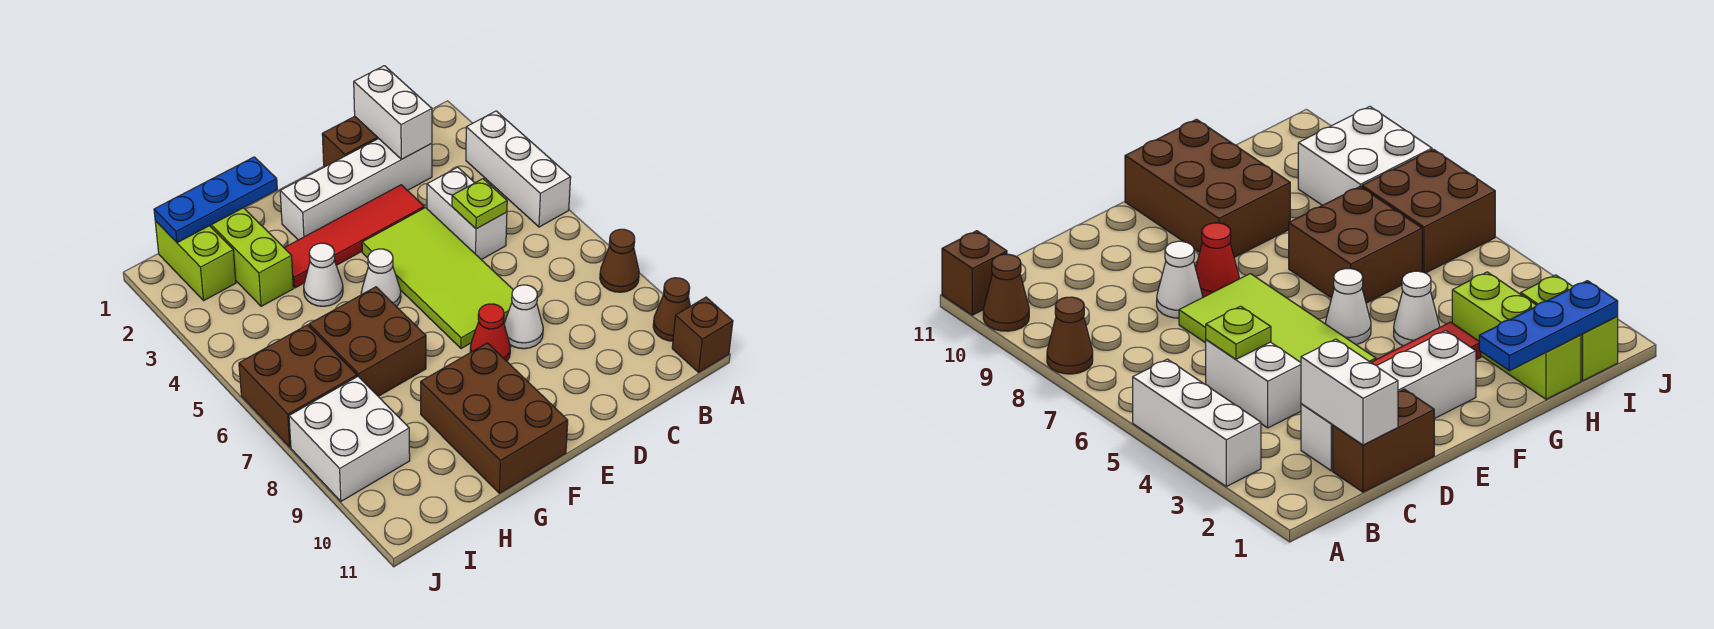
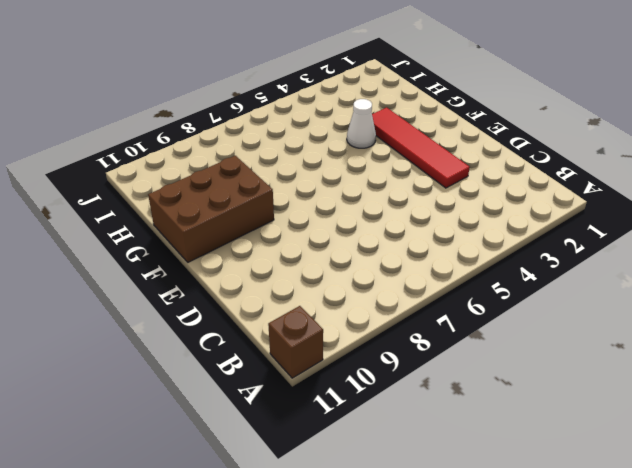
none -> white 1x3 brick [466,111,571,227]
none -> brown 1x1 cone [600,229,639,292]
none -> brown 1x1 cone [653,278,690,341]

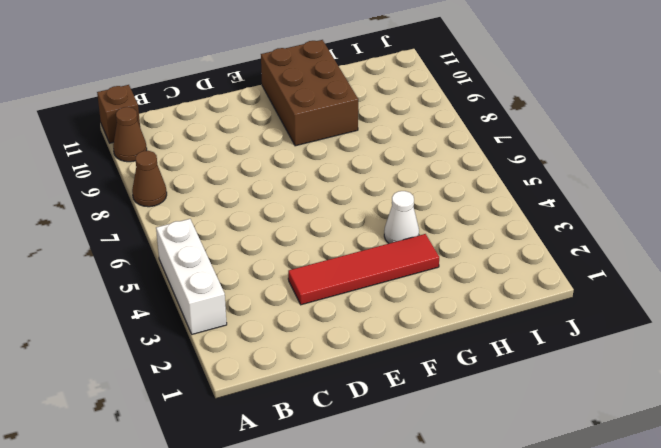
none -> brown 1x2 brick [322,116,378,167]
none -> white 1x4 brick [280,138,432,240]
none -> white 1x2 brick [427,167,507,260]

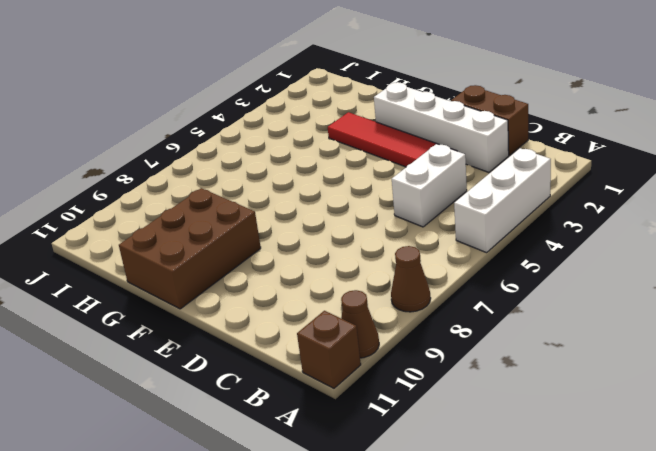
none -> lime 2x4 tile [362,208,513,349]
none -> white 1x1 cone [504,285,543,349]
none -> red 1x1 cone [470,304,510,361]

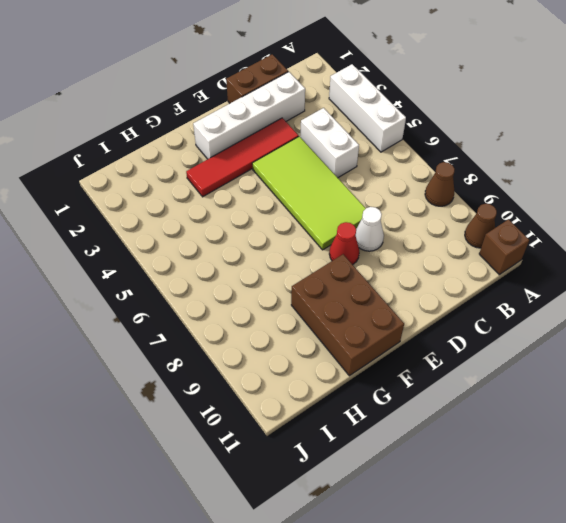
none -> white 1x1 cone [361,249,401,307]
none -> white 1x1 cone [304,243,343,306]
none -> brown 2x2 brick [309,287,426,396]

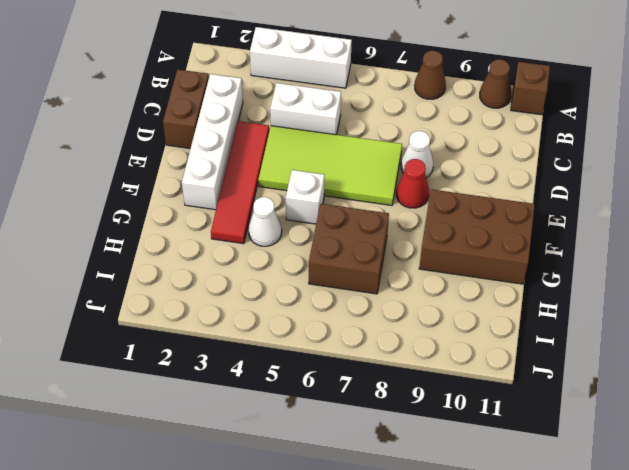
white 1x1 brick [286,170,324,224] -> white 1x1 cone [361,249,401,307]
none -> lime 1x3 brick [210,208,293,306]
none -> lime 1x2 brick [155,221,236,300]
none -> brown 2x2 brick [239,325,357,447]

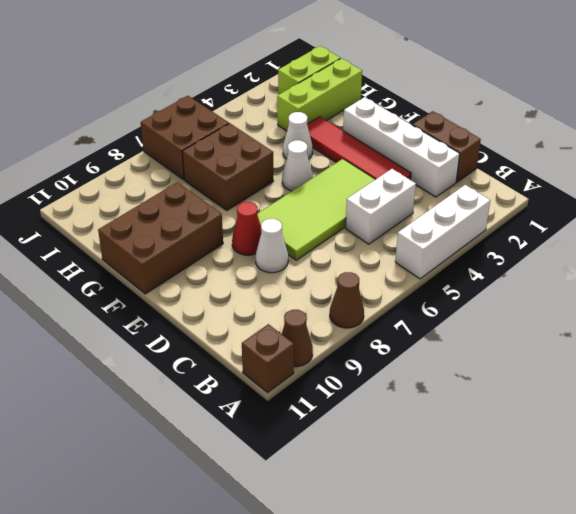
none -> white 2x2 brick [289,376,410,501]
none -> white 1x2 brick [354,66,432,159]
none -> lime 1x1 plate [452,179,507,229]

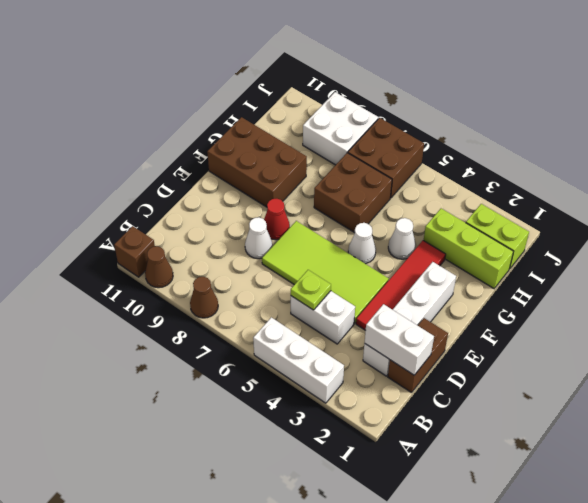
none -> blue 1x3 plate [154,157,277,243]

